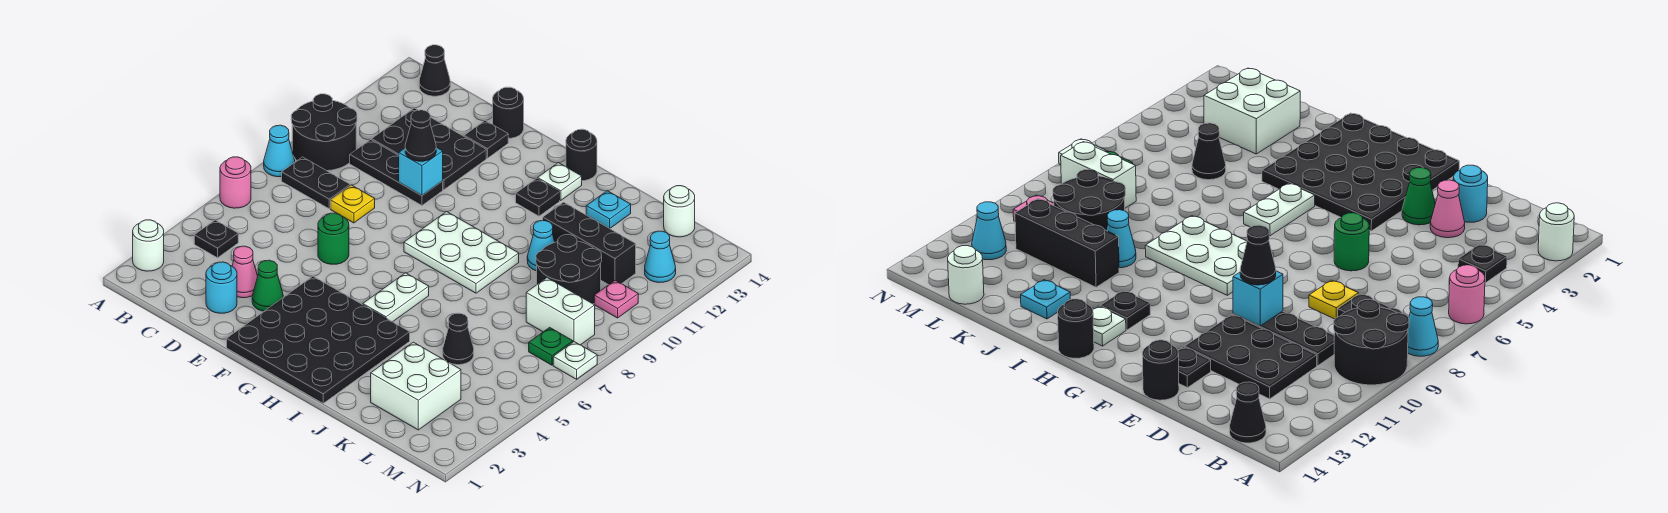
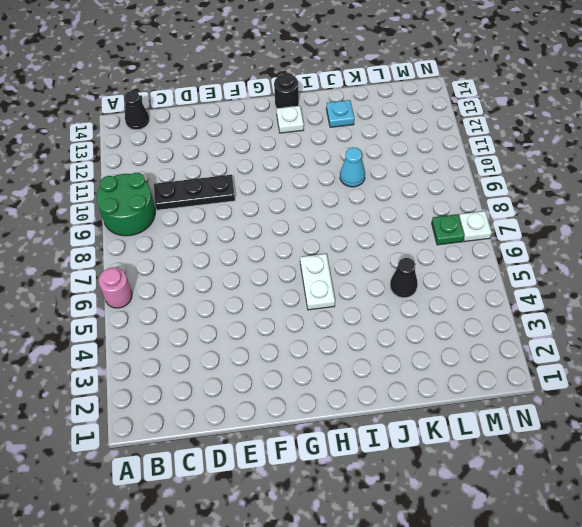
green 2x2 round brick [97,173,155,236] -> black 2x2 round brick [291,94,357,171]
none -> white 1x1 round brick [133,220,164,271]
none -> cyan 1x1 cone [264,125,295,177]
none -> black 1x1 plate [194,220,238,258]
none -> black 1x2 plate [282,157,350,209]

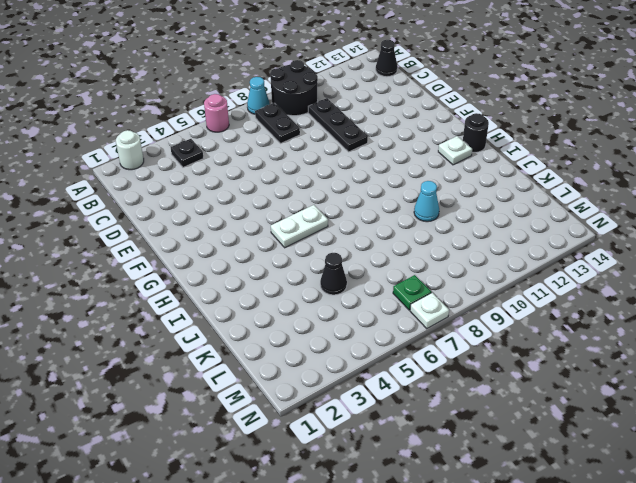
none -> black 2x3 plate [372,108,486,190]
none -> cyan 1x1 round brick [206,262,237,313]
none -> pink 1x1 cone [232,246,258,298]
none -> yellow 1x1 plate [331,185,375,223]

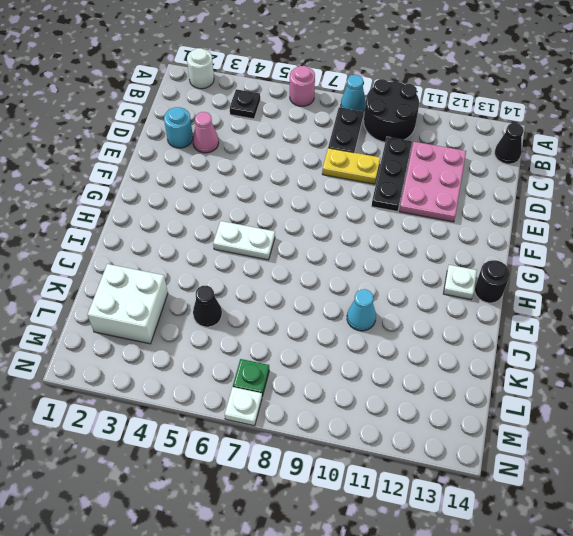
pink 2x3 plate [399,142,466,222] -> black 2x3 plate [372,108,486,190]
yellow 1x2 plate [322,148,380,184] -> yellow 1x1 plate [331,185,375,223]
none -> green 1x1 cone [252,260,283,311]
none -> green 1x1 round brick [318,213,349,264]
none -> black 1x1 plate [464,120,508,158]
none -> black 1x1 round brick [493,87,524,138]

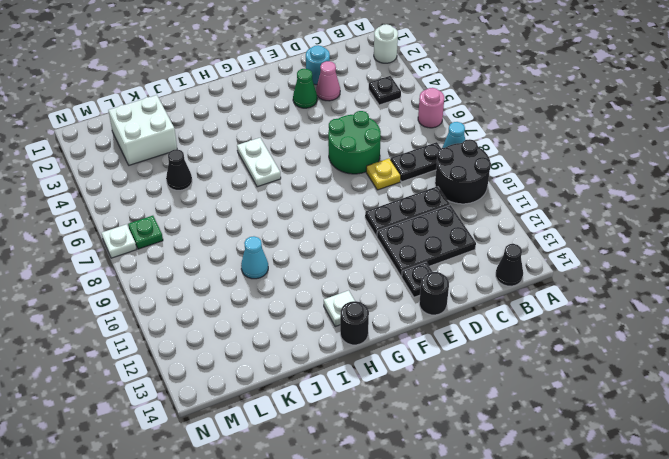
green 2x2 round brick [328,111,381,174] -> green 1x1 round brick [318,213,349,264]
none -> black 4x4 plate [227,276,410,403]
none -> white 2x3 plate [404,212,519,293]
none -> black 1x1 plate [516,178,560,216]
none -> black 1x3 brick [543,202,636,285]

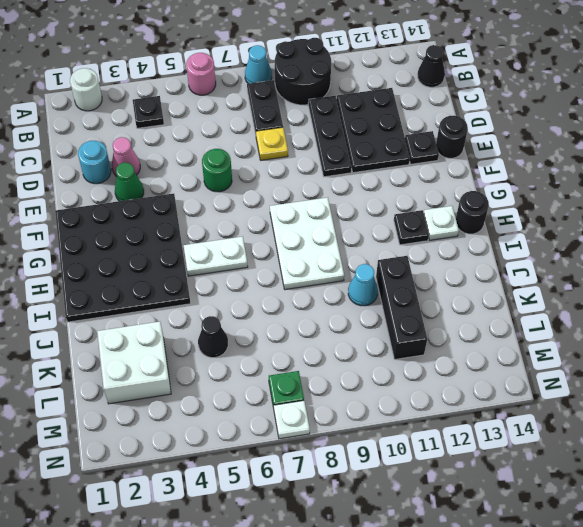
none -> cyan 1x1 plate [586,191,631,228]
none -> black 2x2 round brick [536,235,602,304]
none -> white 1x2 brick [526,278,595,345]
none -> white 1x1 round brick [664,186,695,237]

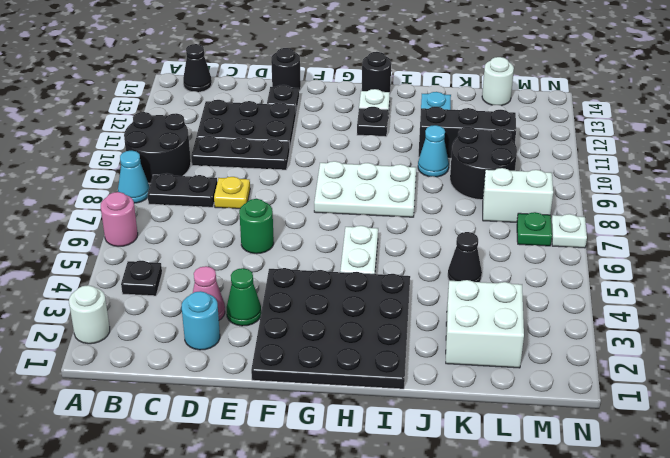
none -> pink 1x1 plate [594,280,638,318]
none -> cyan 1x1 cone [645,231,676,283]
none -> cyan 1x1 brick [399,147,443,196]
none -> black 1x1 cone [405,110,436,161]

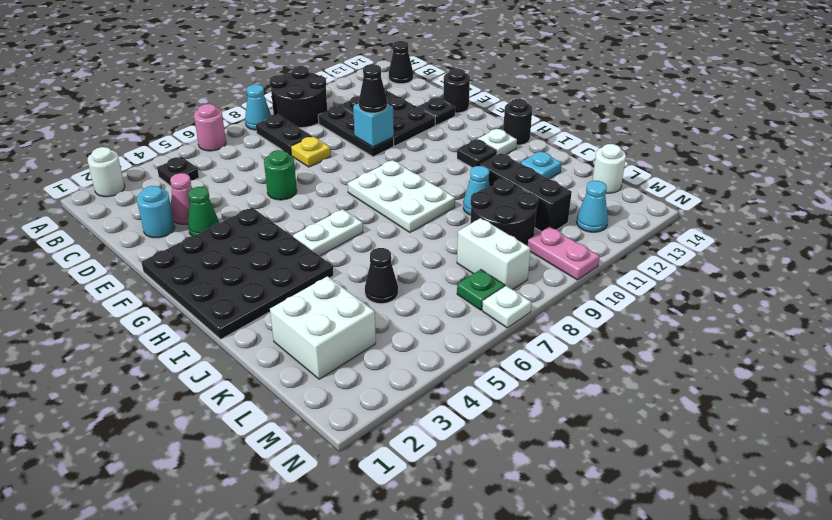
pink 1x2 plate [528,227,600,280] -> pink 1x1 plate [594,280,638,318]

